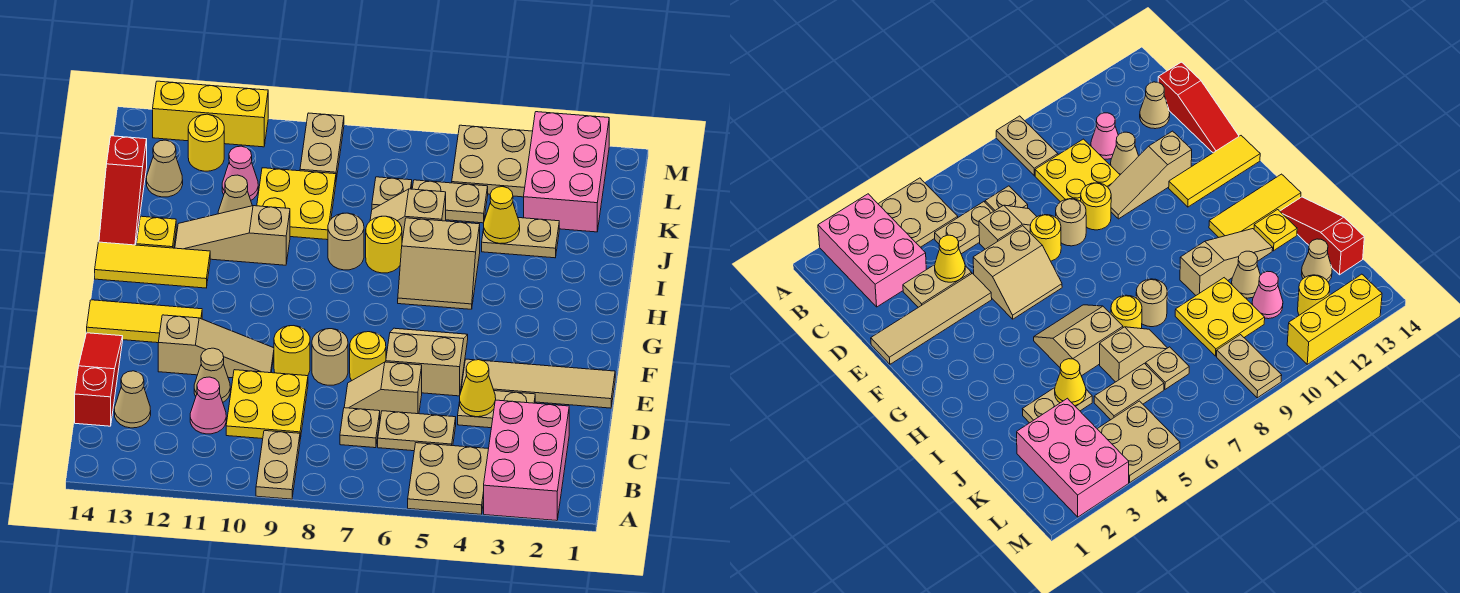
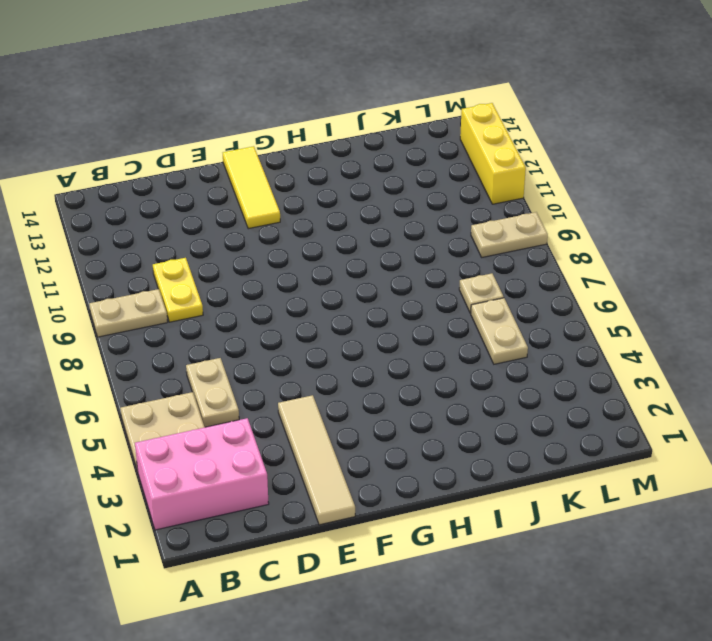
yellow 1x2 plate [153,258,203,322] -> yellow 2x2 plate [226,370,308,439]
none -> tan 1x1 plate [340,408,380,448]
none -> pink 1x1 cone [190,377,226,434]
none -> tan 1x1 cone [114,371,151,428]
none -> red 1x3 slope [75,333,123,426]

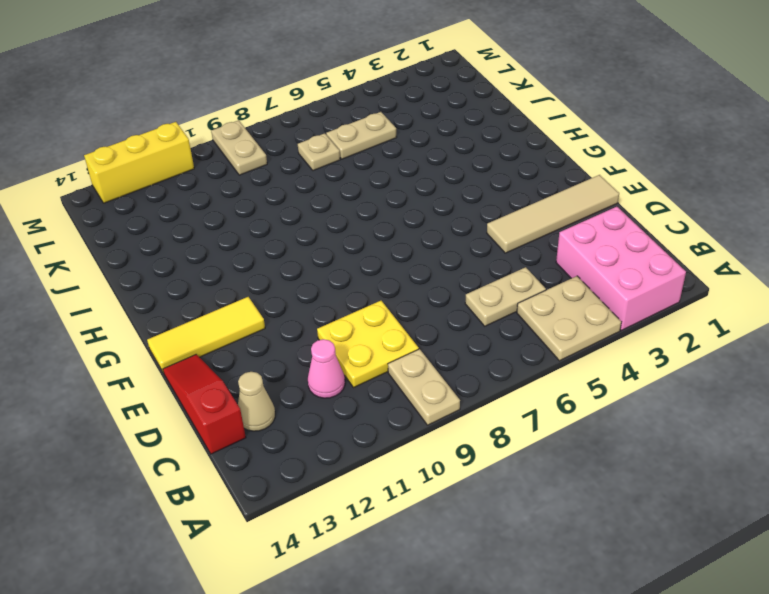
none -> tan 1x1 plate [340,408,380,448]
none -> tan 1x2 plate [458,388,535,428]
none -> tan 1x2 slope [344,362,422,419]
none -> tan 1x1 cone [194,348,230,402]

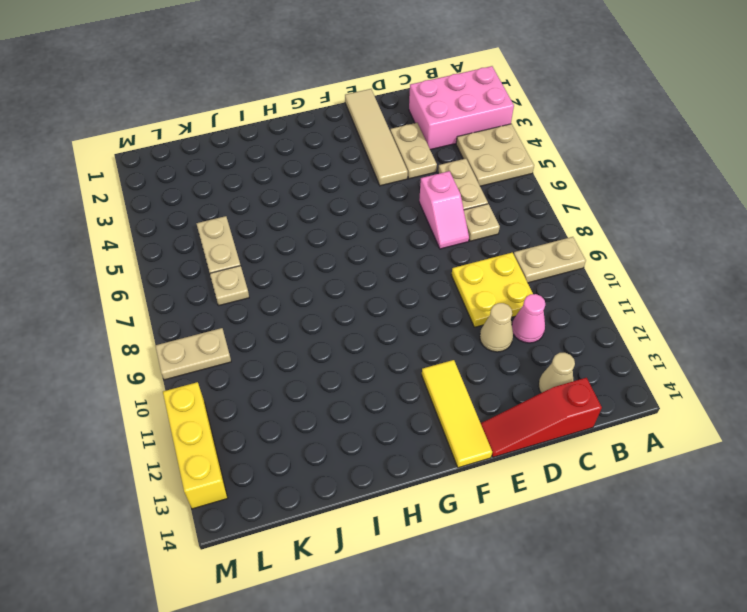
pink 1x2 slope [419,171,469,249] -> tan 1x2 slope [344,362,422,419]
none -> tan 2x2 slope [386,328,468,396]
none -> yellow 1x1 round brick [350,332,386,380]
none -> tan 1x1 round brick [312,329,348,385]
none -> yellow 1x1 round brick [274,326,310,376]

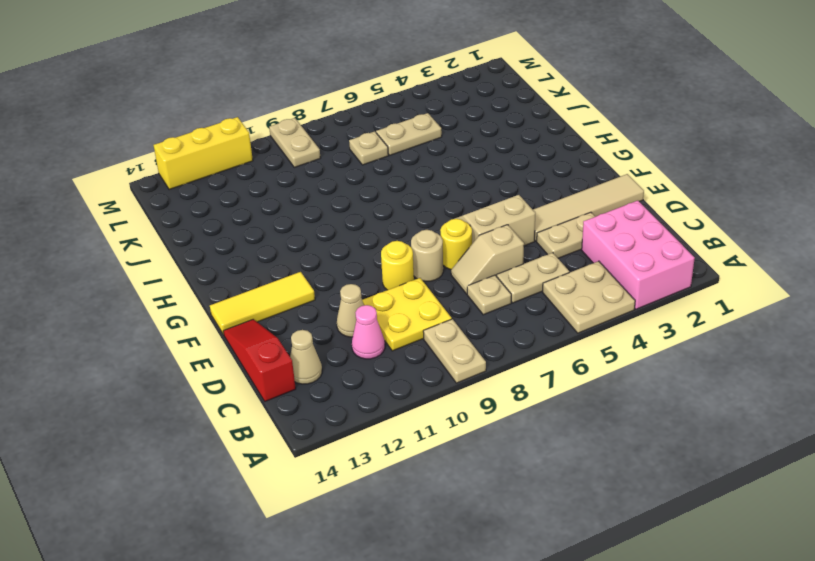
none -> tan 1x3 slope [158,315,274,378]
none -> tan 2x2 slope [398,218,480,309]
none -> yellow 1x3 tile [95,242,210,288]
none -> yellow 1x1 round brick [366,216,402,273]

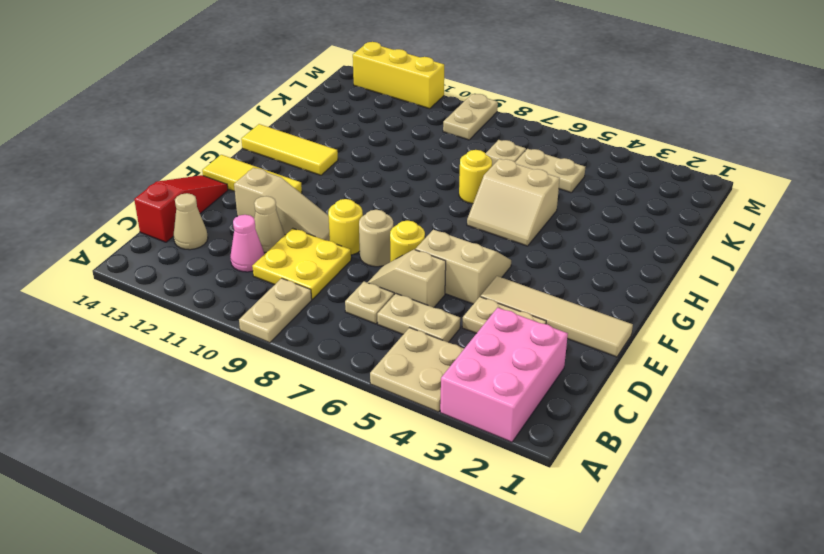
none -> tan 1x1 round brick [328,213,364,270]
none -> tan 1x3 slope [175,206,290,265]
none -> yellow 1x1 plate [137,216,176,248]
none -> red 1x3 slope [99,136,147,245]

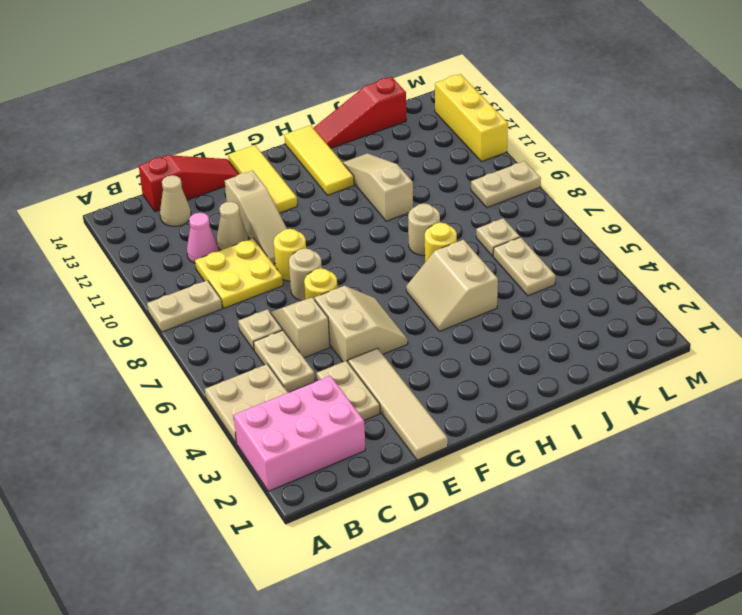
none -> yellow 1x1 plate [137,216,176,248]
none -> tan 1x2 plate [482,215,559,258]
none -> tan 1x2 slope [370,189,446,240]
none -> yellow 2x2 plate [257,168,336,240]

